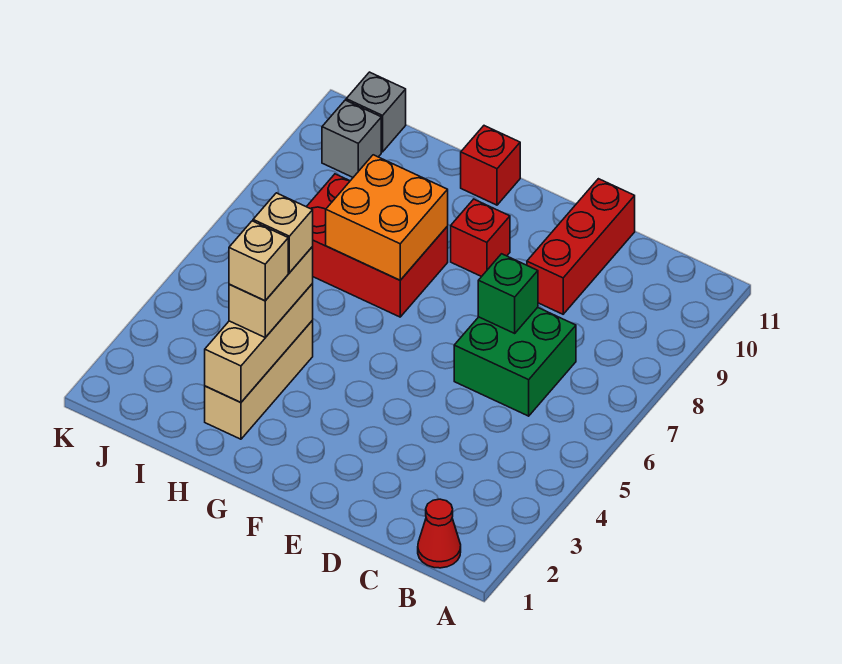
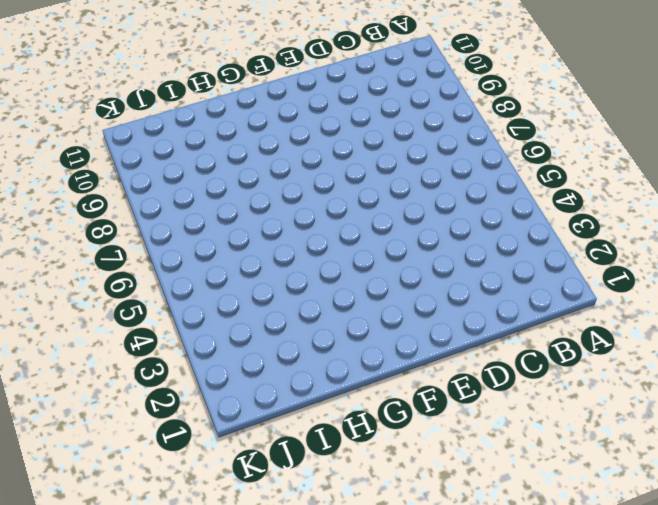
none -> red 1x1 cone [418,499,461,568]
none -> green 2x2 brick [454,307,576,416]
none -> red 1x3 brick [527,179,635,314]

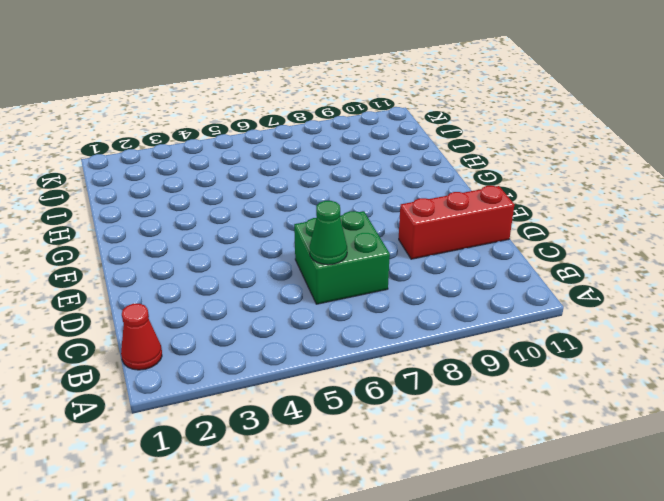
green 1x1 cone [309,201,347,265] -> none
none -> red 1x1 brick [451,199,510,277]
none -> red 2x3 brick [307,174,448,317]
none -> red 1x1 brick [461,126,520,205]

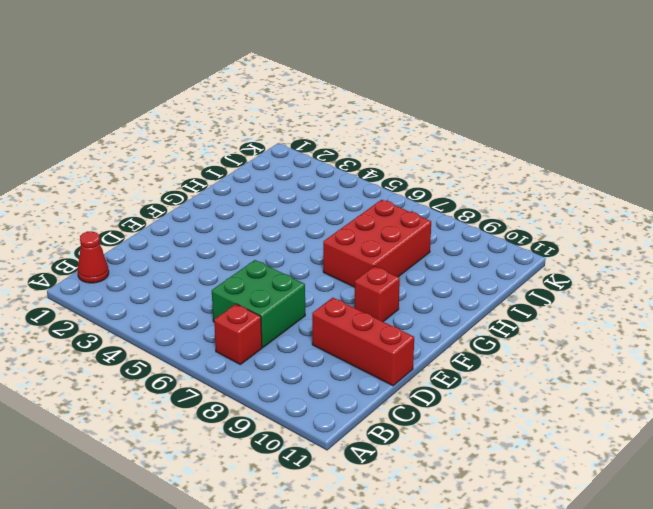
red 1x1 brick [214,304,262,364] -> red 1x1 brick moved to [461,126,520,205]
none -> tan 1x3 brick [205,321,313,439]
none -> grey 1x1 brick [322,100,381,177]
none -> grey 1x1 brick [346,72,406,152]

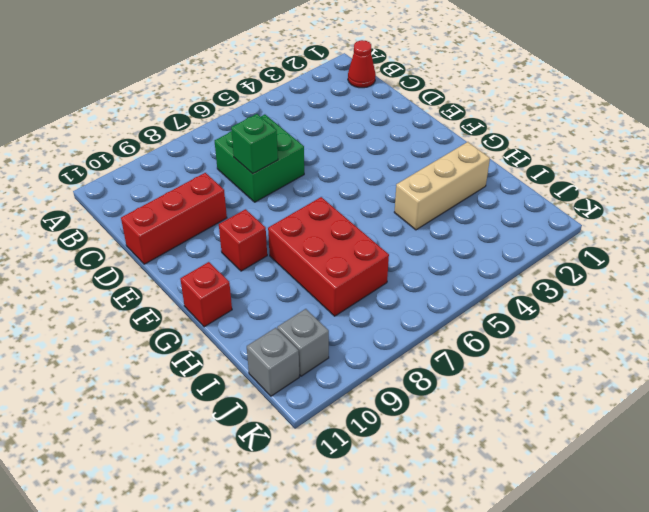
none -> orange 2x2 brick [326,155,448,280]
none -> tan 1x3 brick [205,284,313,402]
none -> tan 1x2 brick [229,247,313,337]

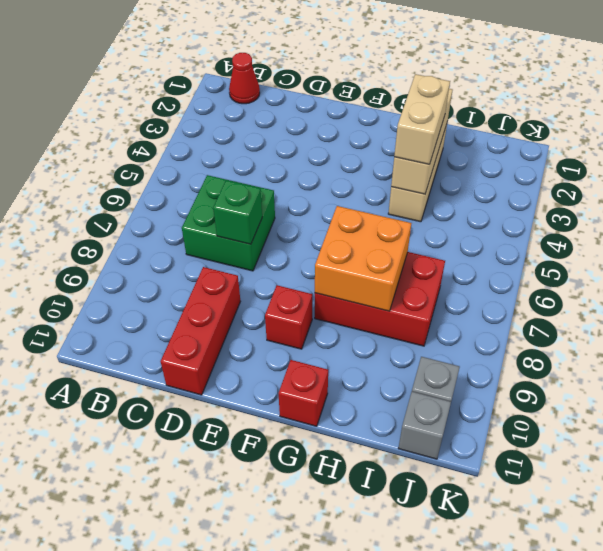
none -> tan 1x1 brick [229,221,288,301]
none -> tan 1x1 brick [253,193,313,273]

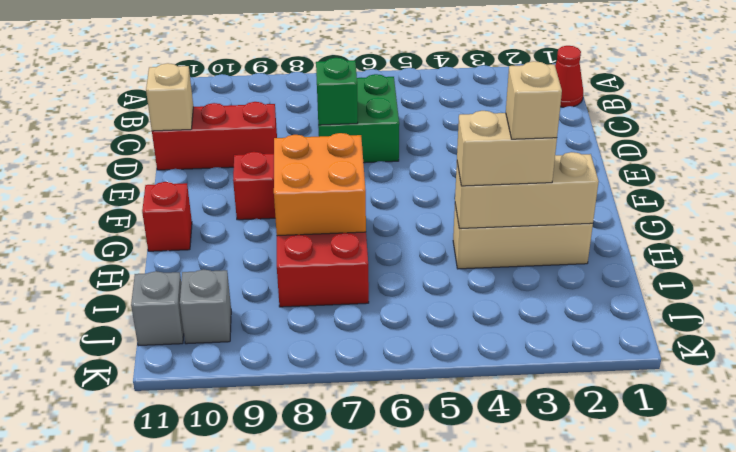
tan 1x1 brick [146,63,193,131] -> tan 1x1 brick moved to [253,193,313,273]

